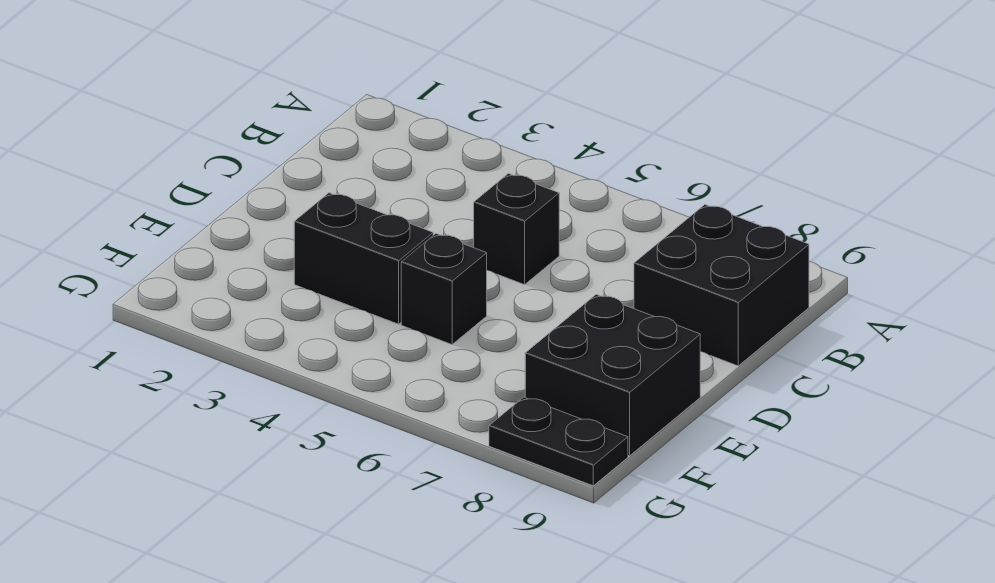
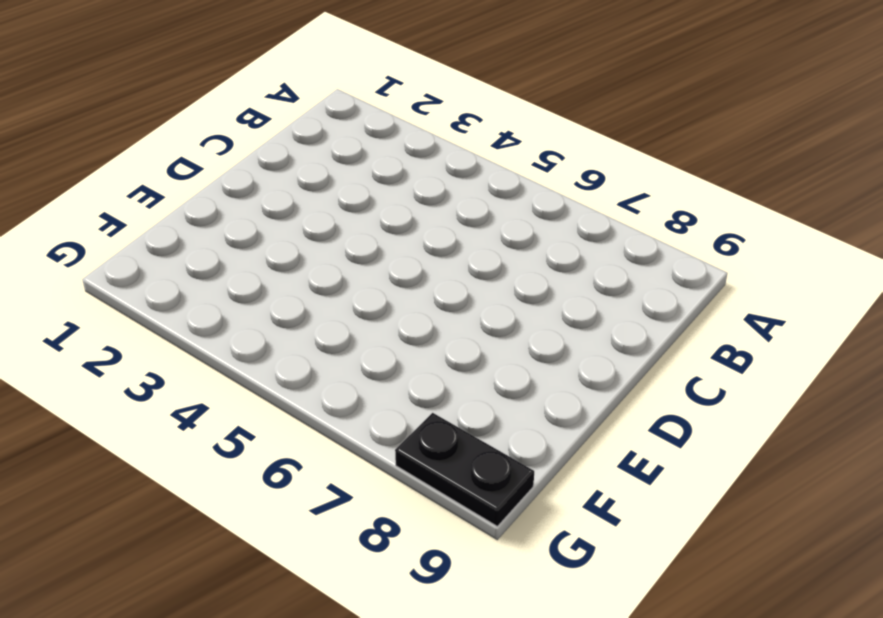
none -> black 2x2 brick [634,205,809,366]
none -> black 1x1 brick [474,174,559,285]

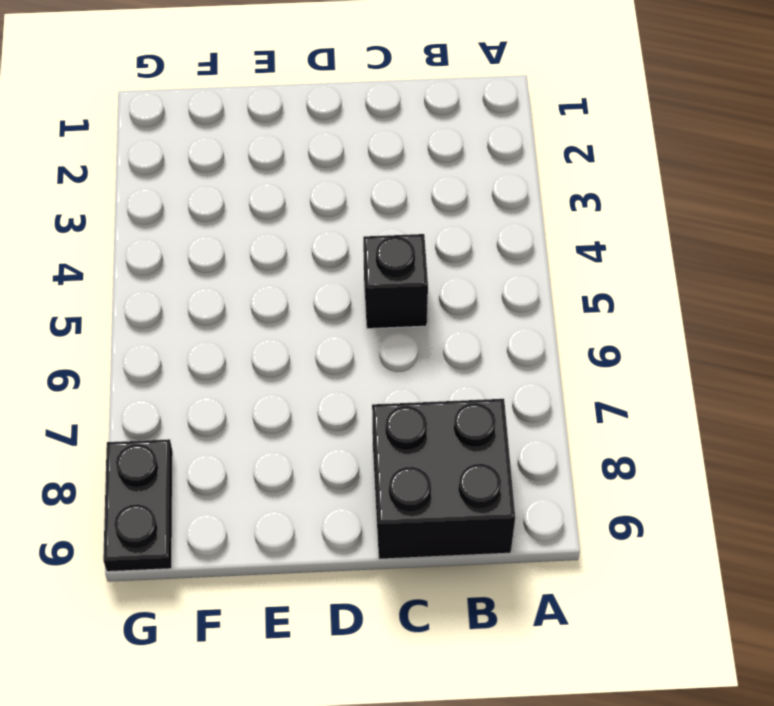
none -> black 1x2 brick [294,193,433,324]
none -> black 1x1 brick [401,234,487,345]

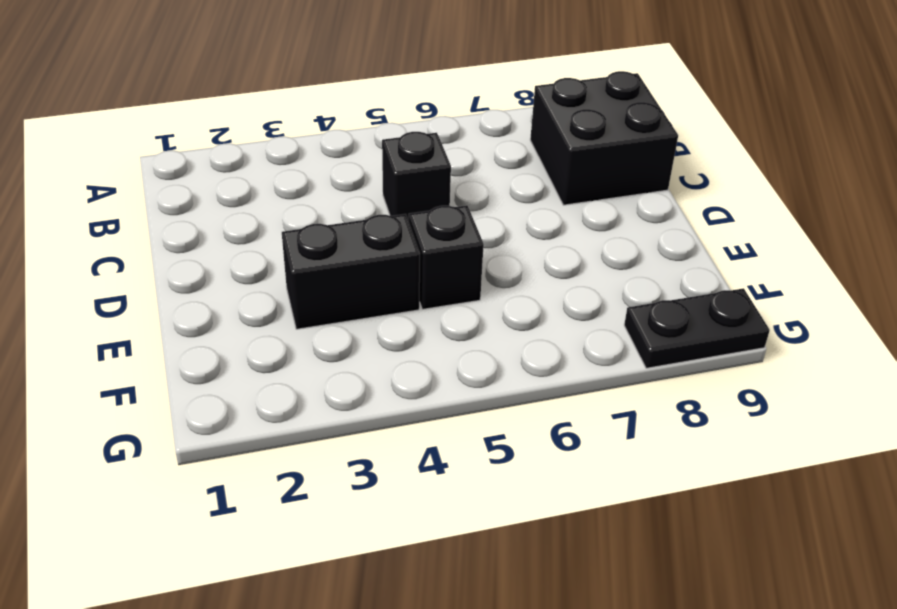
none -> black 2x2 brick [525,295,700,456]

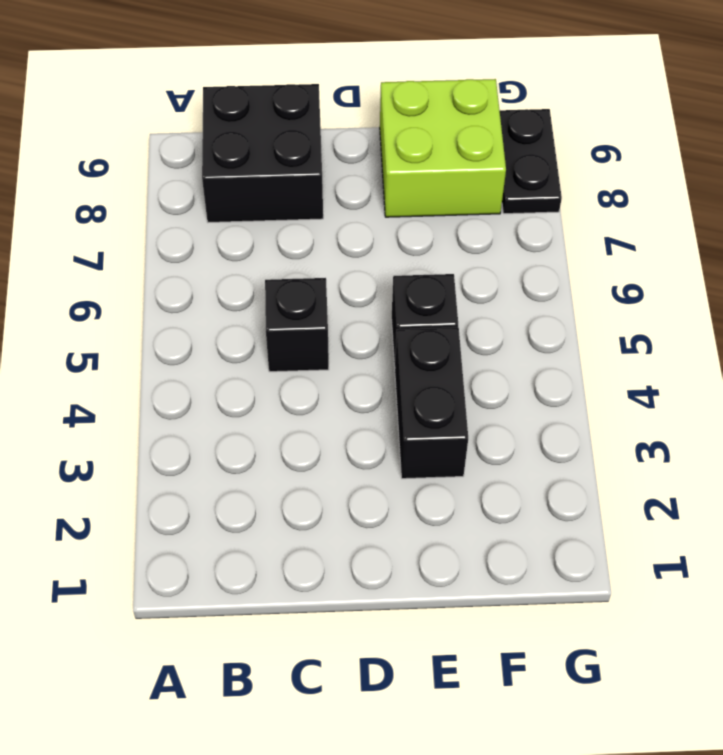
lime 2x2 brick [380,79,506,217] -> black 2x2 brick [525,295,700,456]

